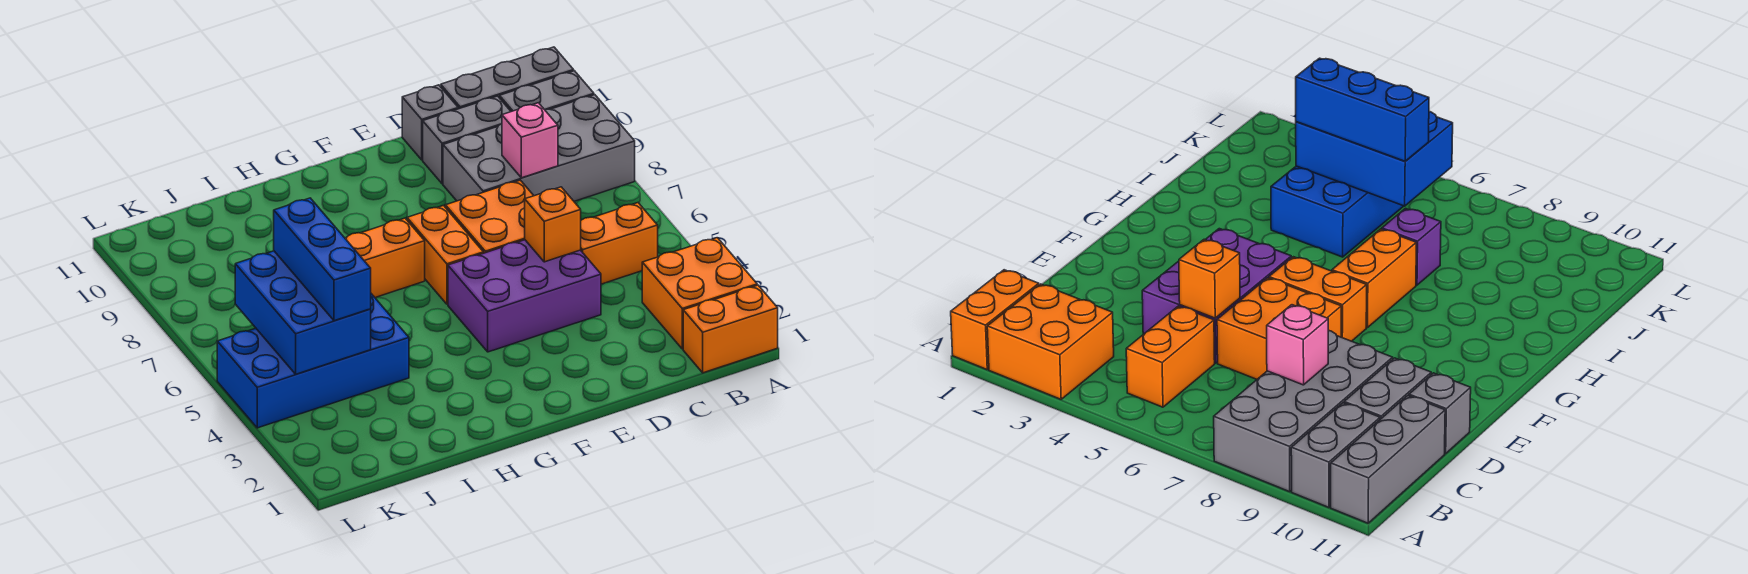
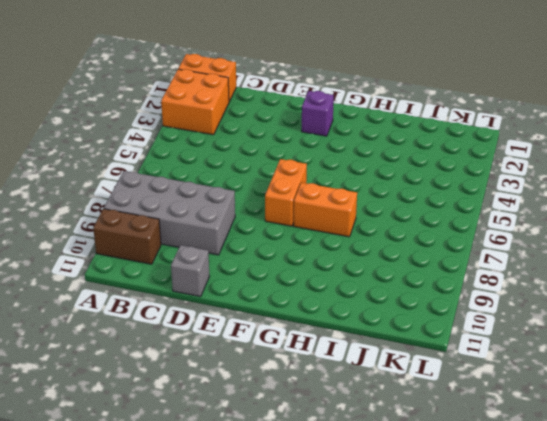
brown 1x2 brick [93,209,161,264] -> grey 1x2 brick [500,71,594,112]
purple 1x1 brick [302,91,334,136] -> purple 1x1 brick moved to [1382,209,1441,285]
none -> grey 1x3 brick [441,47,574,109]
none -> orange 1x2 brick [581,203,658,284]
none -> grey 1x2 brick [423,96,511,184]

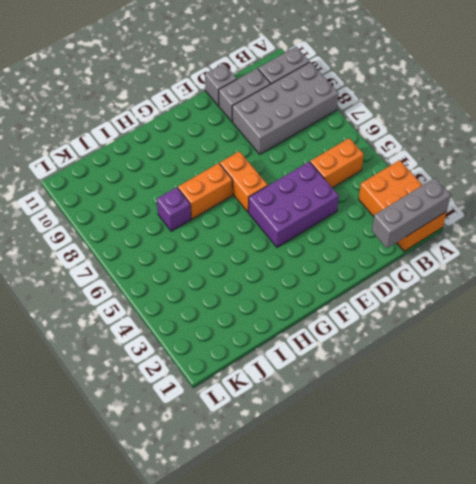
grey 1x3 brick [372,178,451,248] -> grey 1x3 brick moved to [441,47,574,109]
none -> orange 2x2 brick [445,180,534,253]
none -> blue 2x4 brick [217,294,409,428]
none -> pink 1x1 brick [502,103,558,178]

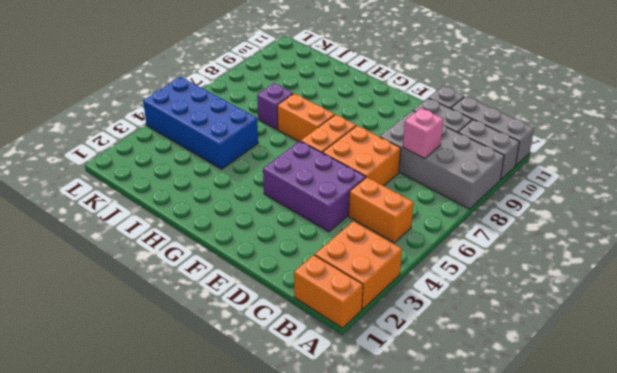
none -> orange 1x1 brick [525,187,581,262]
none -> blue 2x3 brick [235,251,371,374]
none -> blue 1x3 brick [274,198,371,321]

